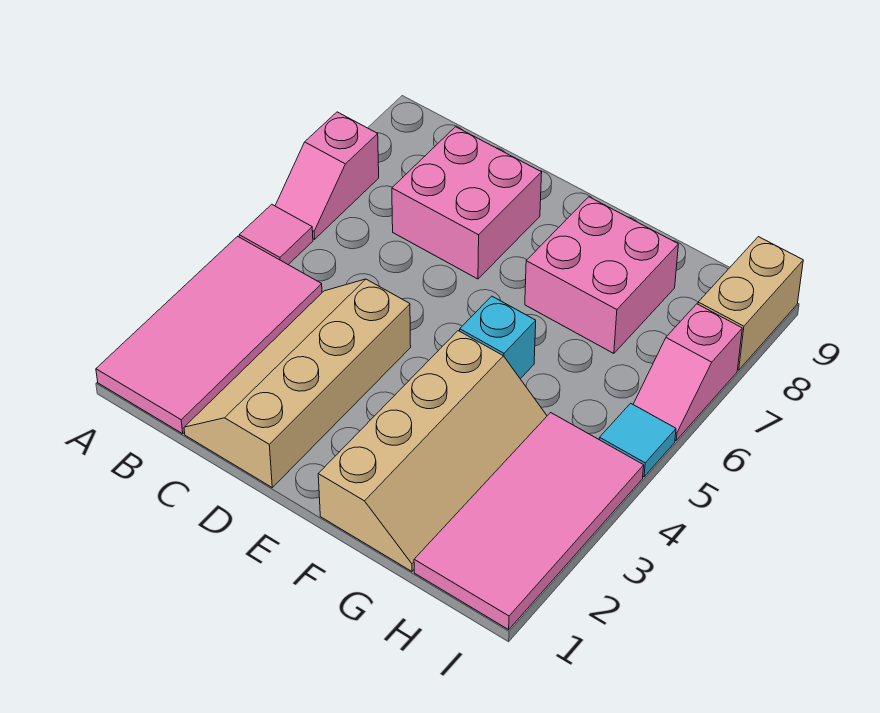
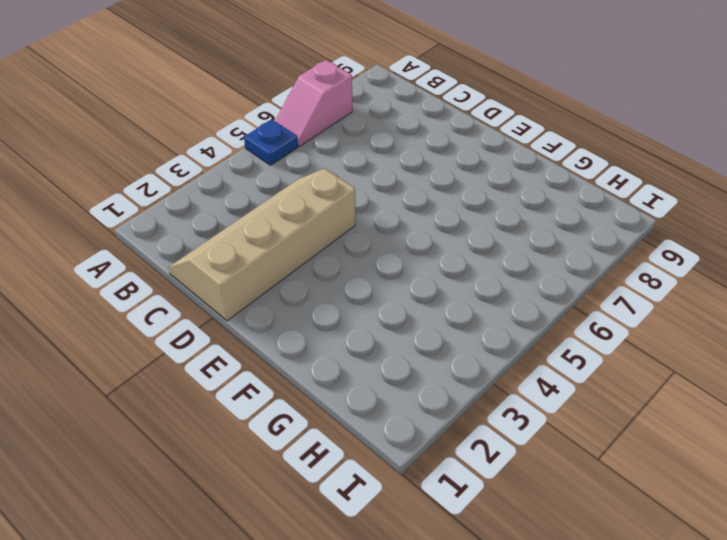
blue 1x1 plate [244,119,298,165] -> pink 1x1 tile [239,204,313,265]
none -> pink 2x4 tile [96,236,322,434]
none -> pink 2x2 brick [392,127,542,279]
none -> tan 2x4 slope [318,331,547,571]

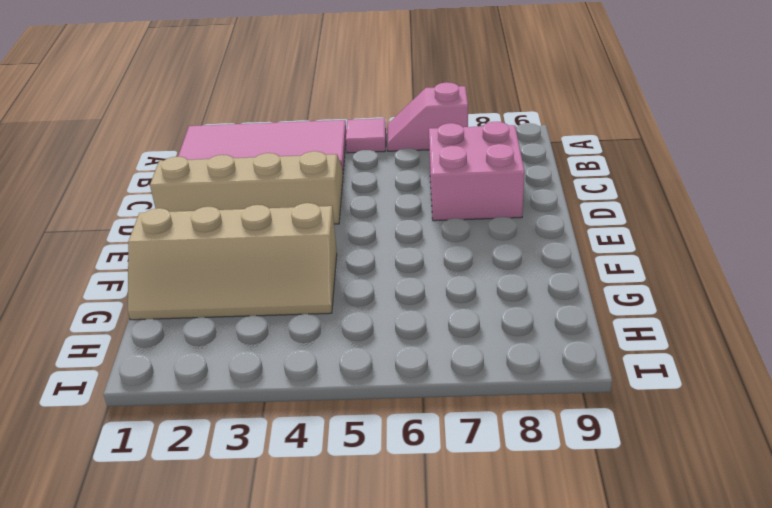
none -> cyan 1x1 brick [460,296,536,379]
none -> pink 2x2 brick [525,197,679,353]
none -> pink 2x4 tile [414,413,644,630]

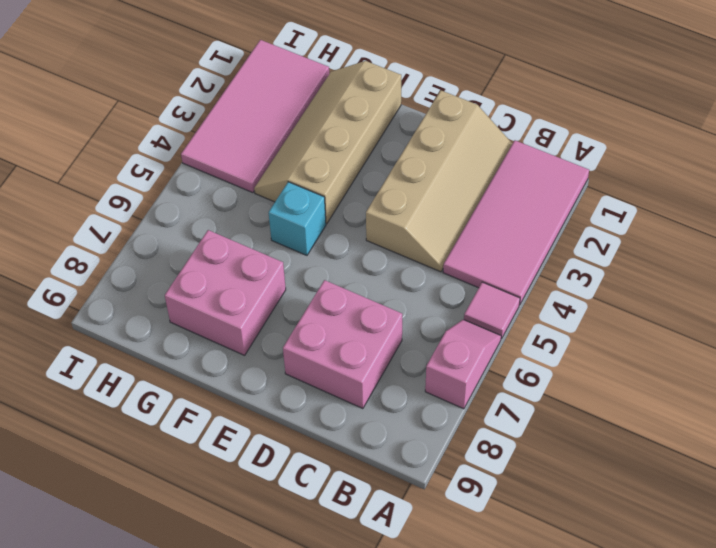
none -> cyan 1x1 tile [599,403,676,477]
none -> pink 1x2 slope [633,304,742,440]
none -> tan 1x2 brick [698,237,803,370]

